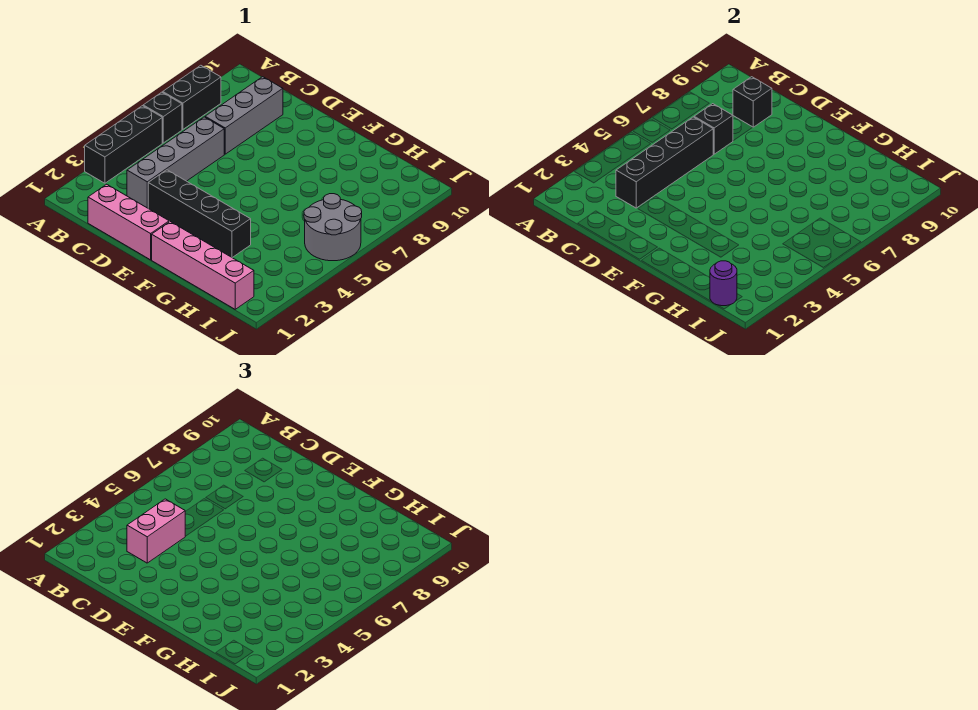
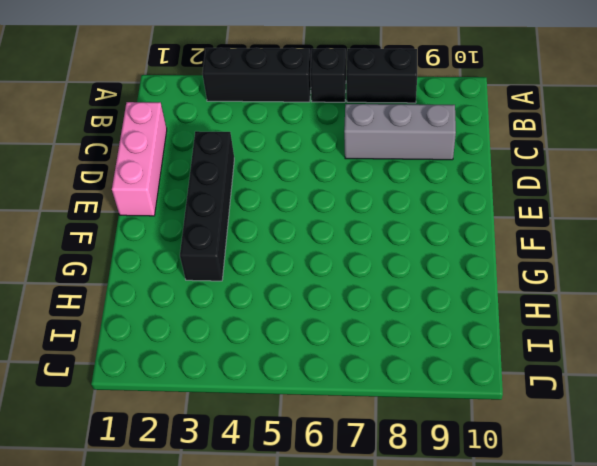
none -> grey 1x4 brick [127,117,224,208]
none -> pink 1x4 brick [152,222,254,309]
none -> grey 2x2 round brick [304,194,362,261]

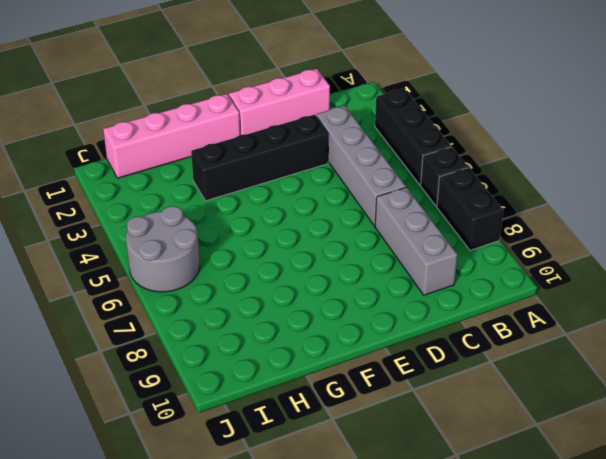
none -> black 1x4 brick [616,117,713,208]
none -> black 1x1 brick [694,104,733,154]
none -> black 1x1 brick [733,77,772,127]

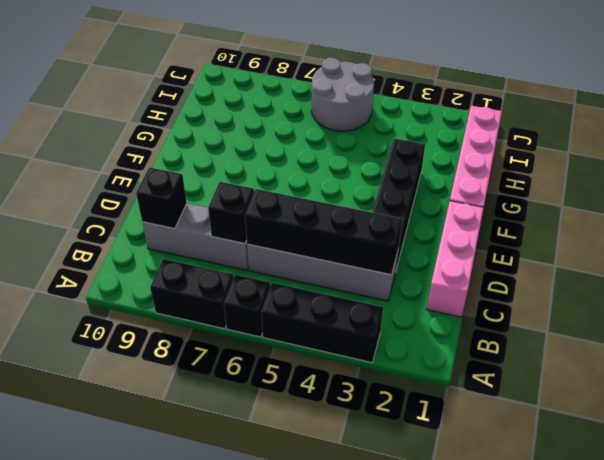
none -> purple 1x1 round brick [710,261,737,306]
none -> pink 1x2 brick [127,499,185,563]

